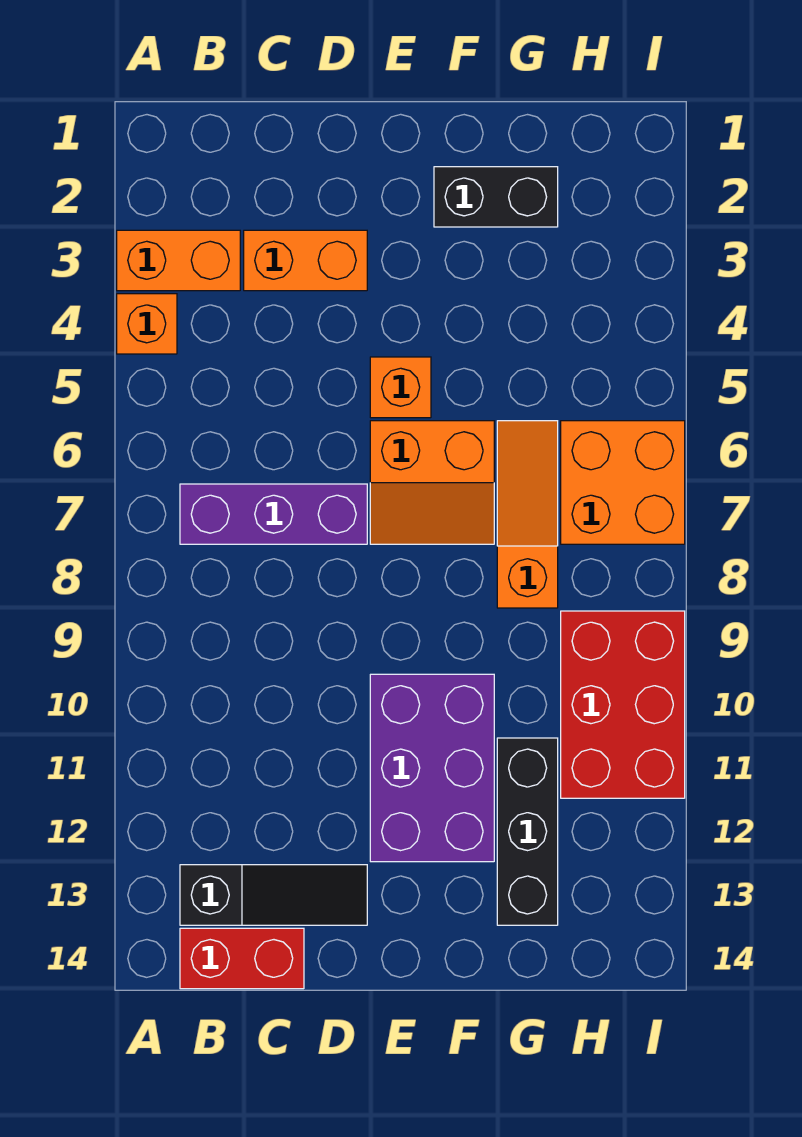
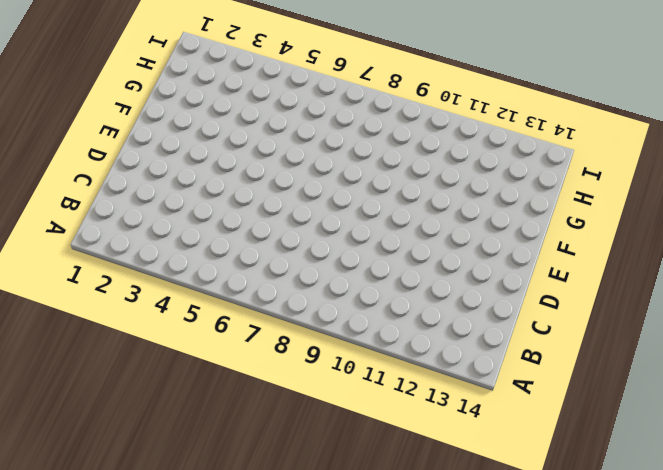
none -> orange 1x2 brick [117,230,240,291]
none -> orange 1x1 brick [117,294,177,354]
none -> purple 1x3 brick [180,484,367,544]

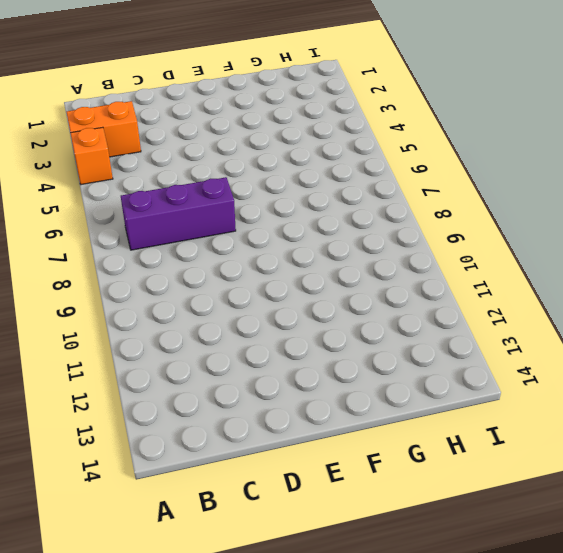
none -> black 1x3 slope [180,865,367,925]
none -> red 1x2 brick [180,928,304,989]
none -> orange 1x2 brick [244,230,367,291]

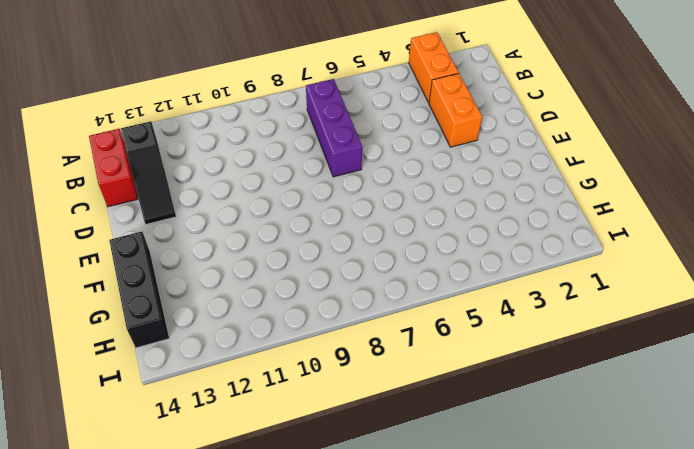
black 1x3 brick [109,232,169,348] -> black 1x3 brick turned to [497,738,558,925]
none -> orange 1x1 brick [117,294,177,354]
none -> orange 1x1 brick [370,357,431,418]
none -> orange 2x2 slope [370,421,494,544]

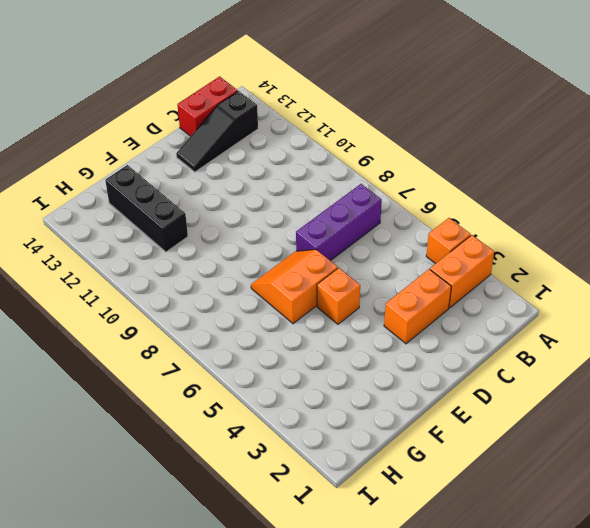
none -> purple 2x3 brick [370,674,494,862]
none -> black 1x2 brick [434,167,558,227]
none -> orange 1x3 slope [497,421,558,608]

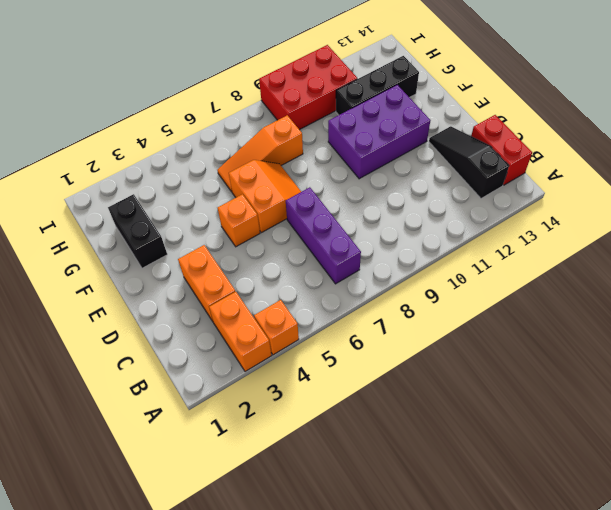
none -> orange 2x2 brick [561,421,685,544]

